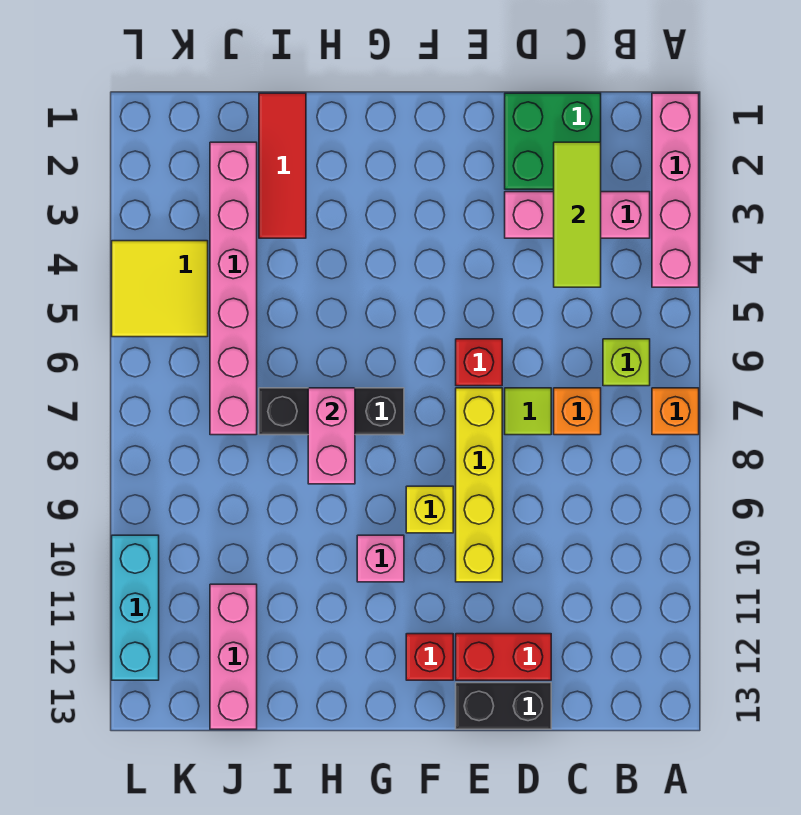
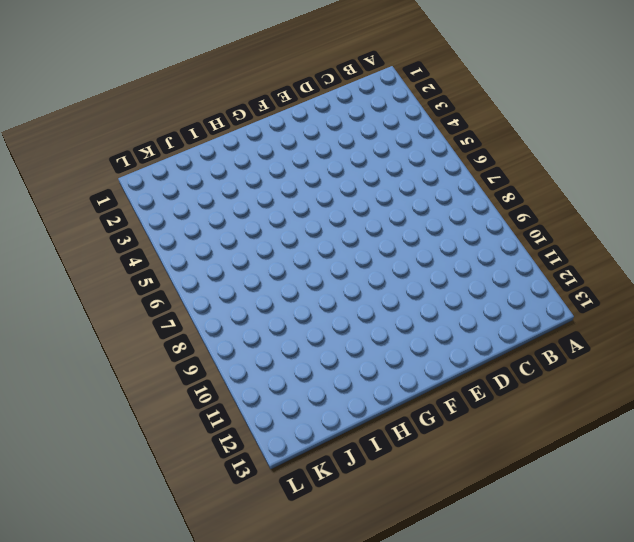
none -> pink 1x4 brick [652,93,699,287]
none -> orange 1x1 brick [652,388,699,435]
none -> pink 1x3 brick [505,192,650,238]

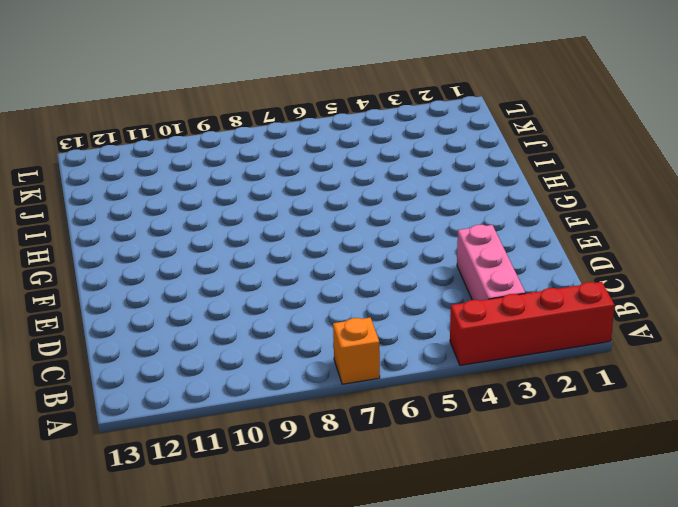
red 1x4 brick [450,282,614,365] -> pink 1x4 brick [652,93,699,287]
none -> lime 1x1 brick [603,339,650,386]
none -> green 2x2 brick [505,93,601,189]
none -> orange 1x1 brick [554,388,601,435]

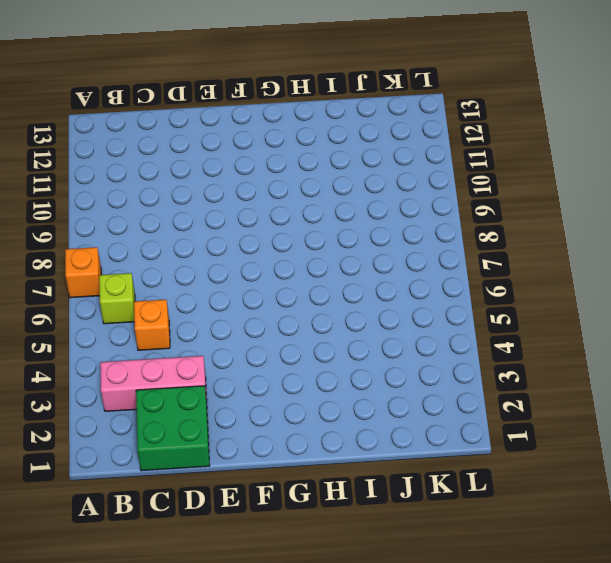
orange 1x1 brick [134,300,170,350] -> orange 1x1 brick moved to [554,388,601,435]
none -> pink 1x4 brick [652,93,699,287]
none -> lime 1x1 tile [505,388,551,435]
none -> red 1x2 brick [456,634,551,680]

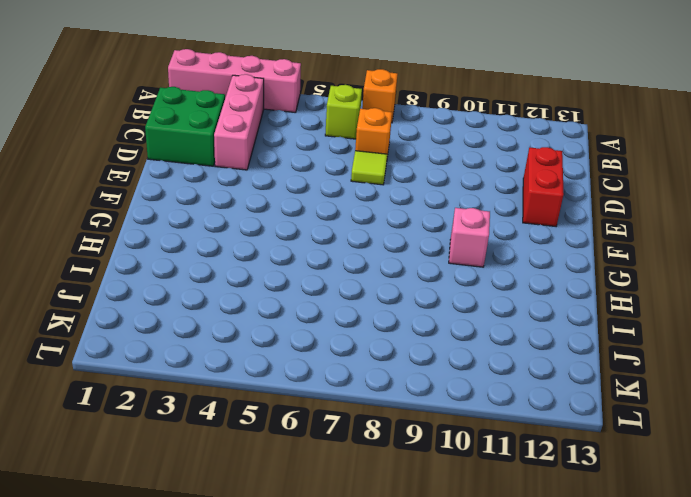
none -> black 1x2 brick [456,683,551,729]
none -> red 1x1 brick [456,339,502,386]
none -> yellow 1x4 brick [456,388,502,582]

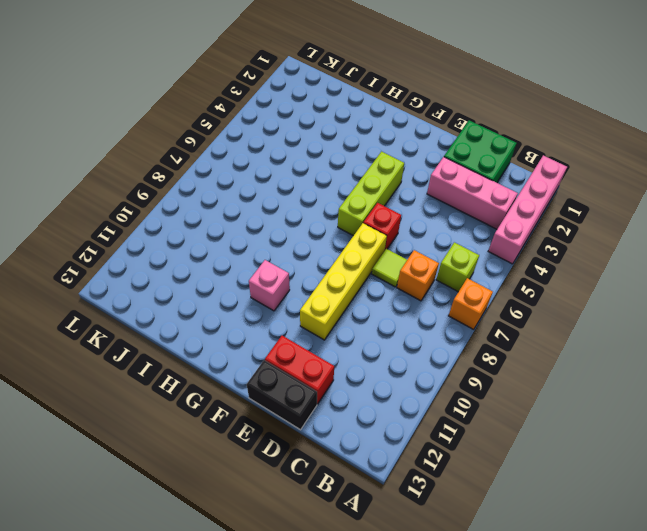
lime 1x3 brick [338,152,404,236] -> none
none -> yellow 1x1 brick [406,486,453,533]
none -> red 1x1 brick [406,634,453,680]
none -> black 1x3 brick [259,388,404,435]

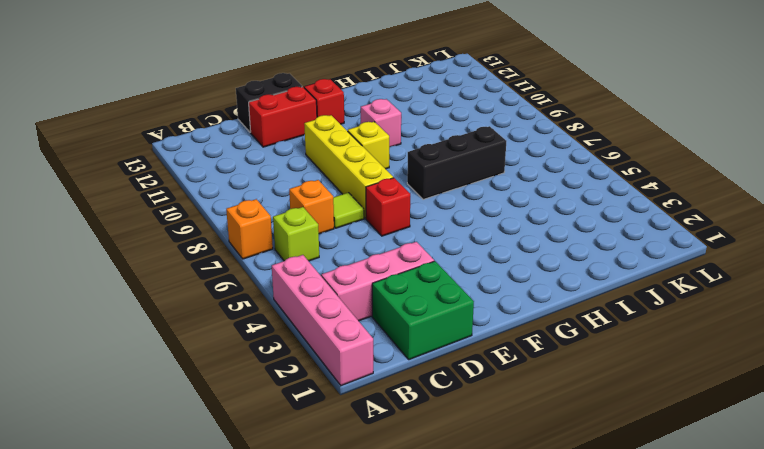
none -> red 1x3 tile [259,93,306,238]
none -> pink 1x6 brick [210,142,257,435]
none -> pink 1x3 brick [210,584,257,729]

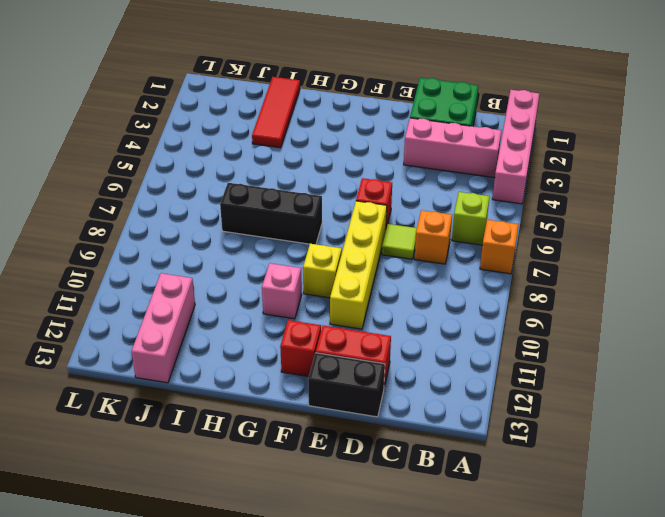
none -> pink 1x6 brick [210,142,257,435]
none -> yellow 2x2 tile [112,241,208,337]
none -> cyan 1x3 brick [112,535,159,680]

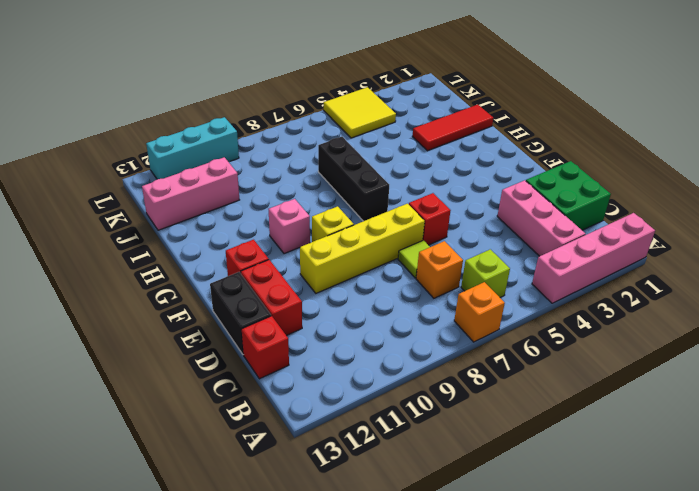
red 1x1 brick [242,316,289,379] -> none
none -> pink 1x6 brick [210,142,257,435]
none -> lime 1x3 tile [554,142,601,287]
none -> pink 1x2 brick [308,388,355,484]

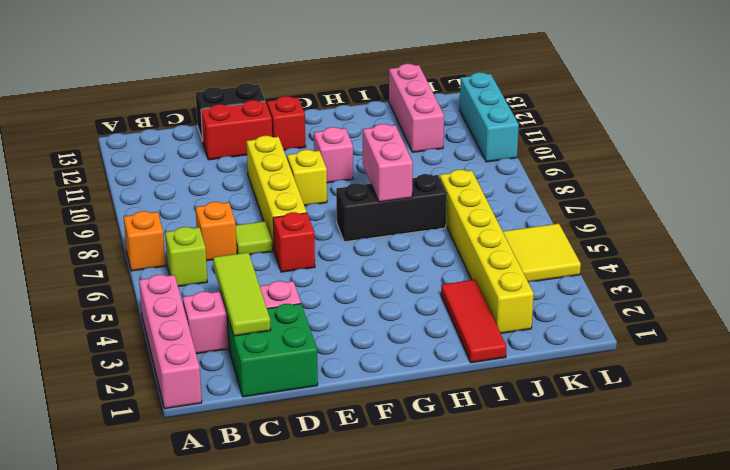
yellow 1x6 brick [440,170,534,333] -> pink 1x6 brick [210,142,257,435]

